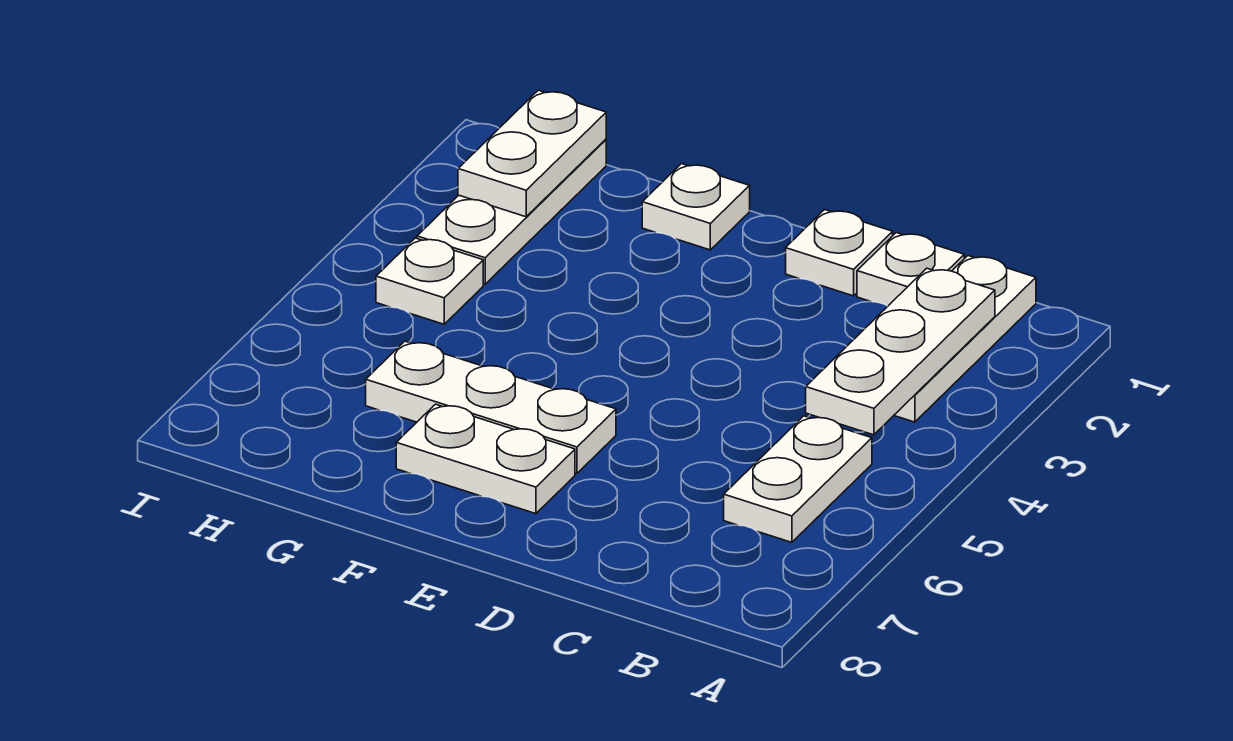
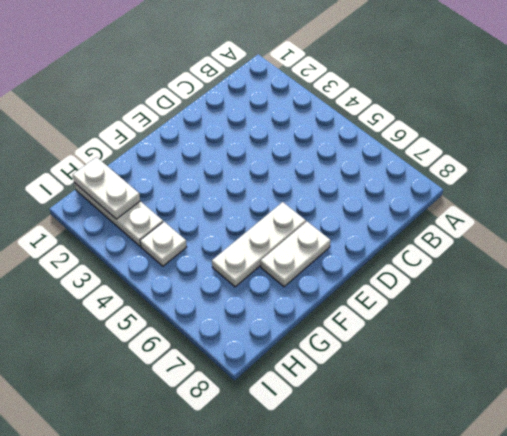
none -> white 1x3 plate [894,256,1036,422]
none -> white 1x2 plate [724,416,872,542]

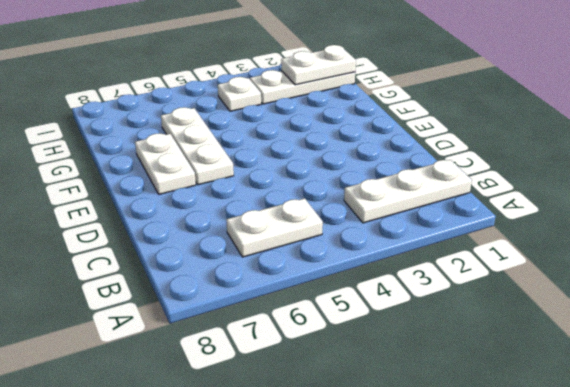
none -> white 1x1 plate [857,233,964,306]
none -> white 1x1 plate [786,210,893,296]

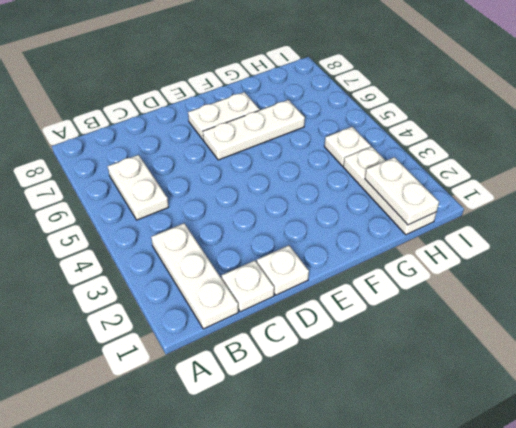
none -> white 1x1 plate [642,164,750,250]
none -> white 1x3 plate [806,268,995,435]

